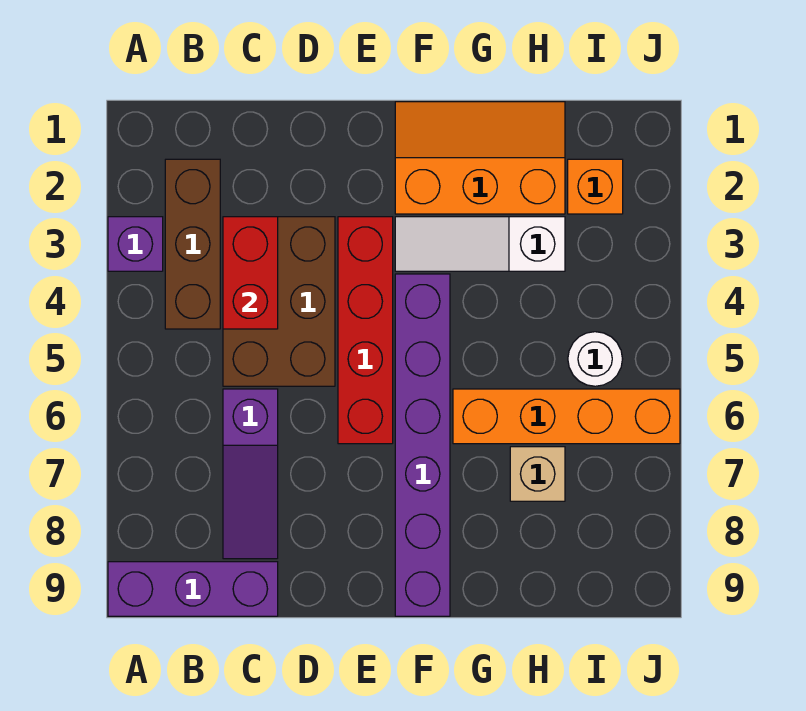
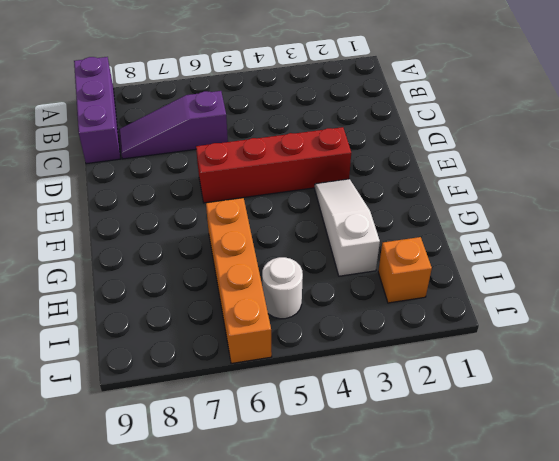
none -> purple 1x1 brick [108,217,163,271]
none -> brown 1x3 brick [165,159,220,329]
none -> brown 2x3 brick [223,217,335,386]

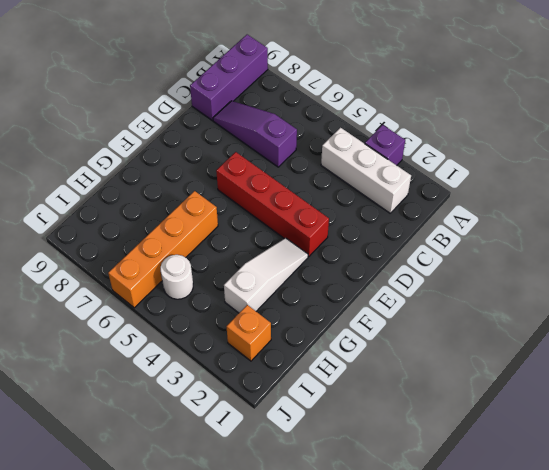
white 1x3 brick [321,128,411,213] -> brown 1x3 brick [165,159,220,329]
none -> brown 2x3 brick [223,217,335,386]
none -> orange 2x3 slope [395,102,565,214]
none -> purple 1x6 brick [395,274,450,616]

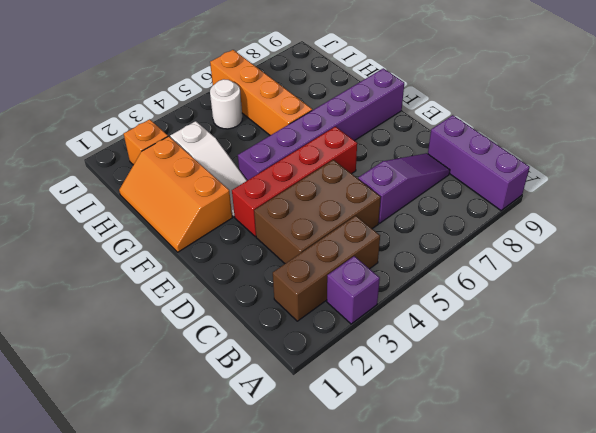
none -> tan 1x1 brick [510,447,565,501]
none -> red 1x2 brick [223,217,278,329]

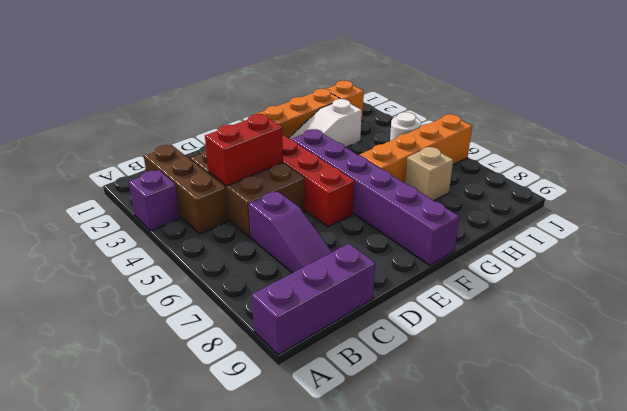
red 1x2 brick [205,114,283,186] -> red 1x2 brick turned to [223,217,278,329]

